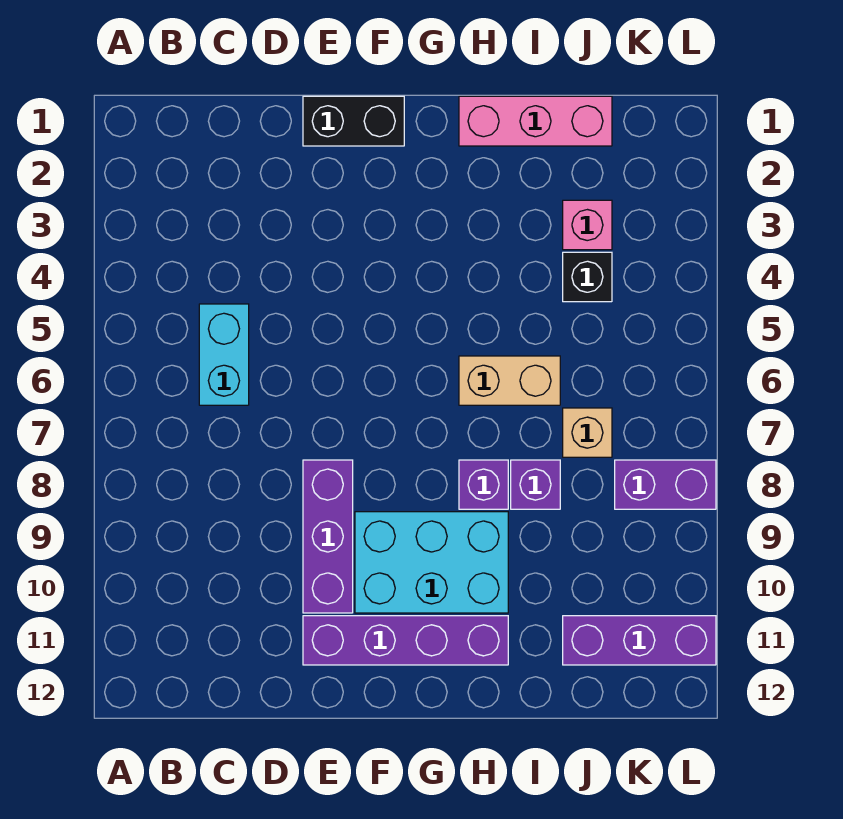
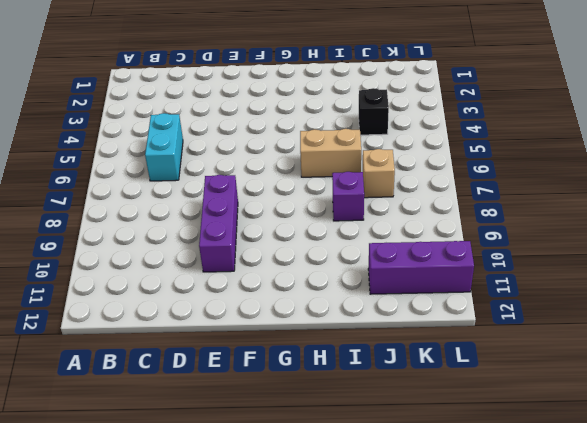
none -> black 1x2 brick [303,96,404,146]
none -> purple 1x4 brick [303,616,508,665]
none -> cyan 2x3 brick [355,512,508,613]

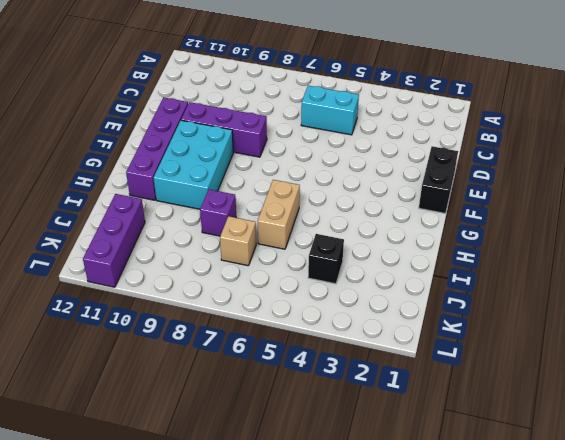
none -> pink 1x3 brick [459,96,612,146]
none -> purple 1x1 brick [459,460,508,509]
none -> pink 1x1 brick [563,200,612,250]

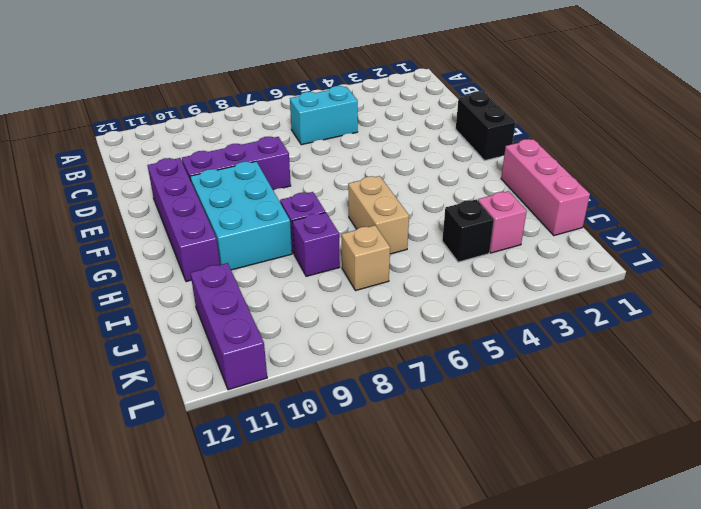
none -> purple 1x2 brick [615,460,716,509]

